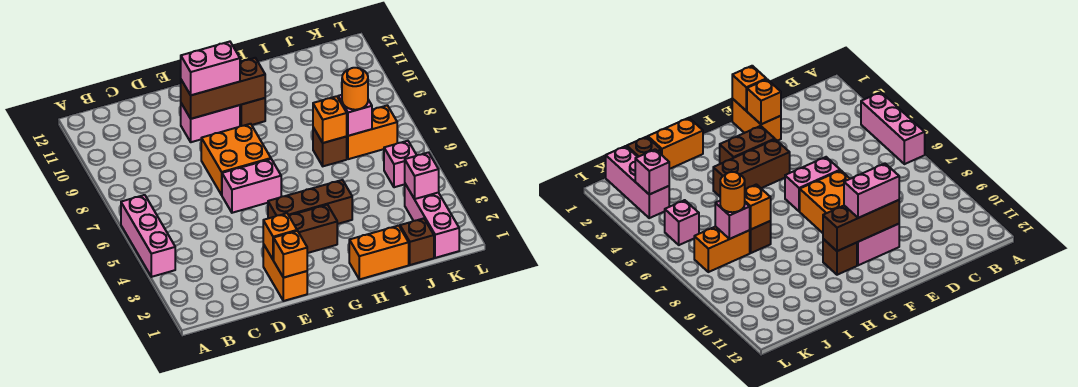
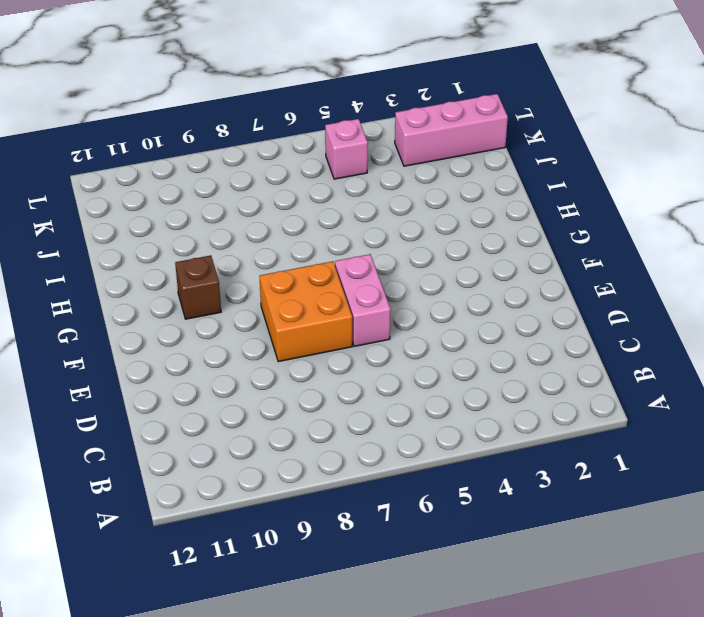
none -> pink 1x3 brick [121,195,175,277]
none -> orange 1x2 brick [263,244,307,301]
none -> pink 1x2 brick [181,104,240,142]

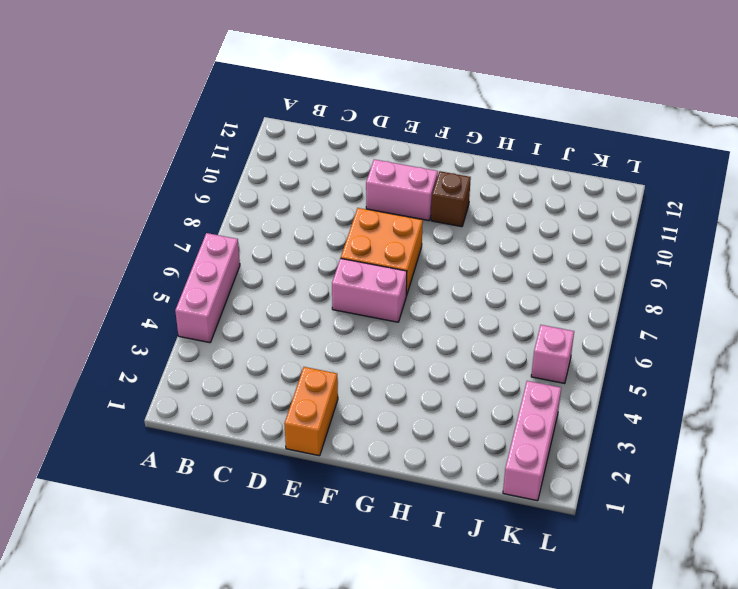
none -> brown 1x2 brick [289,205,337,253]
none -> brown 1x3 brick [268,180,352,224]
none -> orange 1x2 brick [349,226,409,279]

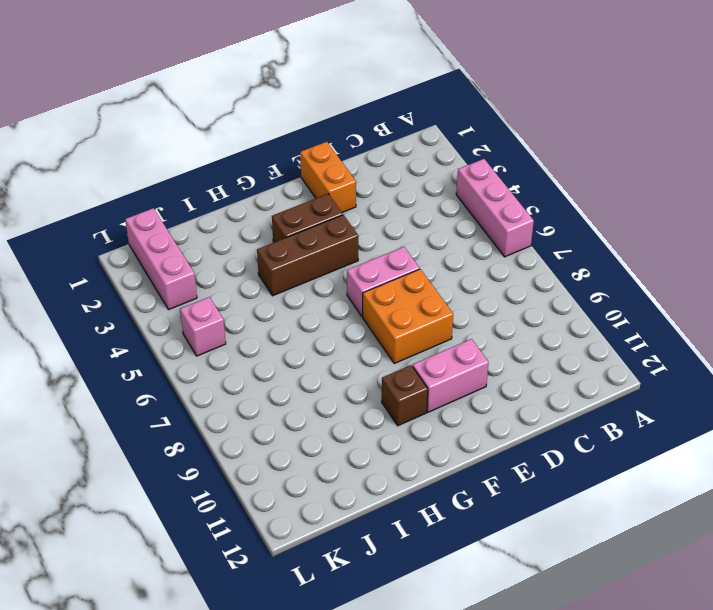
none -> orange 1x2 brick [349,226,409,279]
none -> brown 1x1 brick [313,128,347,166]
none -> brown 1x1 brick [400,218,434,265]

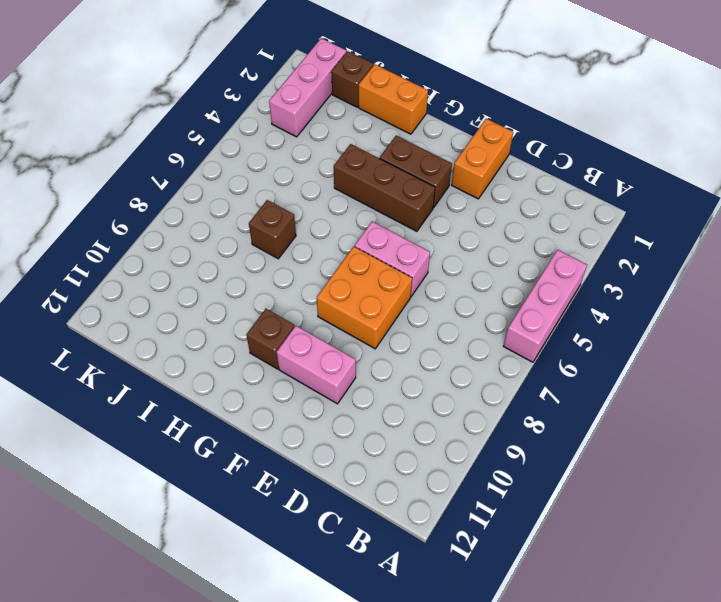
none -> orange 1x2 brick [346,105,397,159]
none -> pink 1x1 brick [384,141,417,187]
none -> orange 1x1 brick [274,231,307,278]

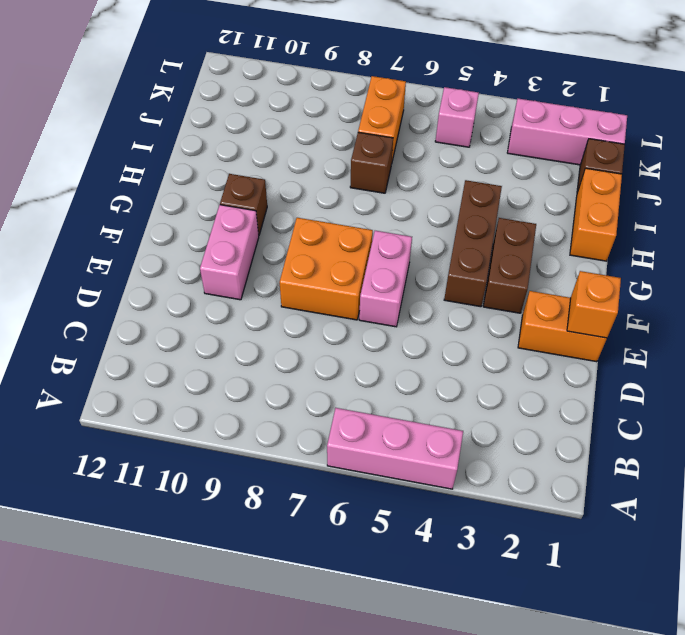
none -> orange 1x1 brick [263,213,297,260]
none -> brown 1x3 brick [181,58,265,119]
none -> orange 1x1 brick [313,96,347,143]

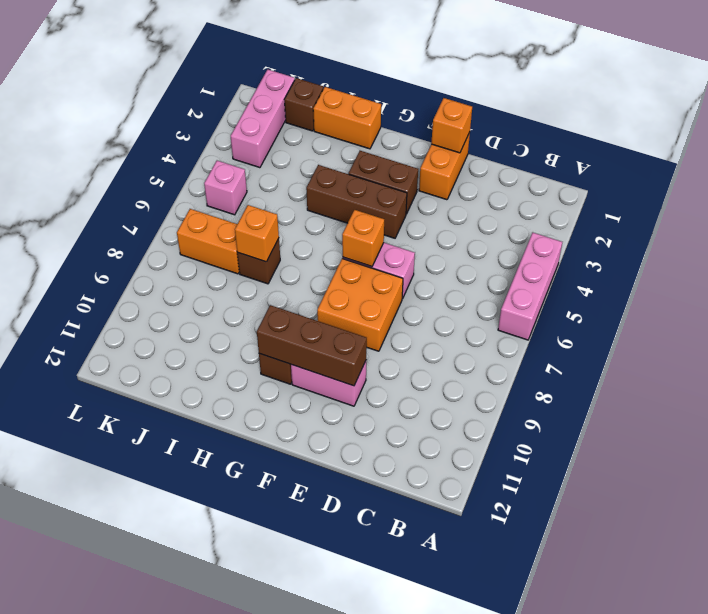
orange 1x1 brick [342,210,384,267] -> orange 1x1 brick moved to [263,213,297,260]
none -> pink 1x1 brick [338,95,372,136]
none -> pink 1x1 brick [405,152,439,199]
none -> pink 1x2 brick [181,42,240,95]

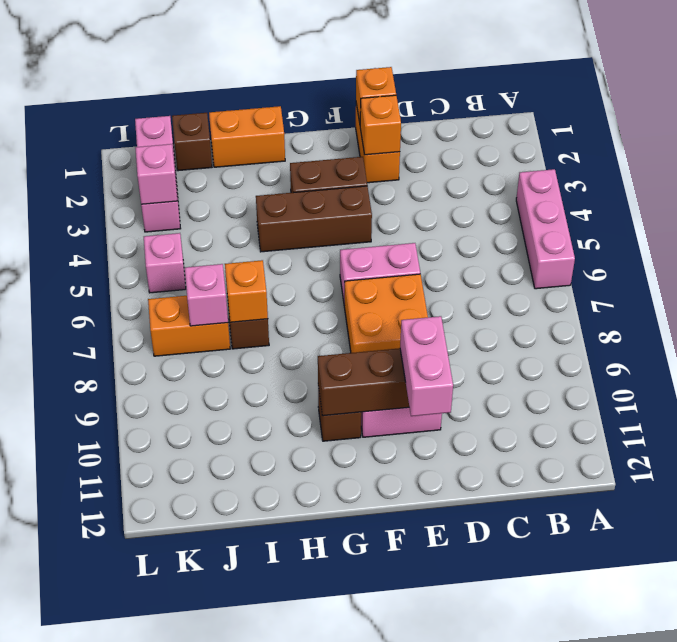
pink 1x2 brick [400,316,453,416] -> pink 1x2 brick turned to [181,42,240,95]
none -> orange 1x1 round brick [342,68,368,110]

